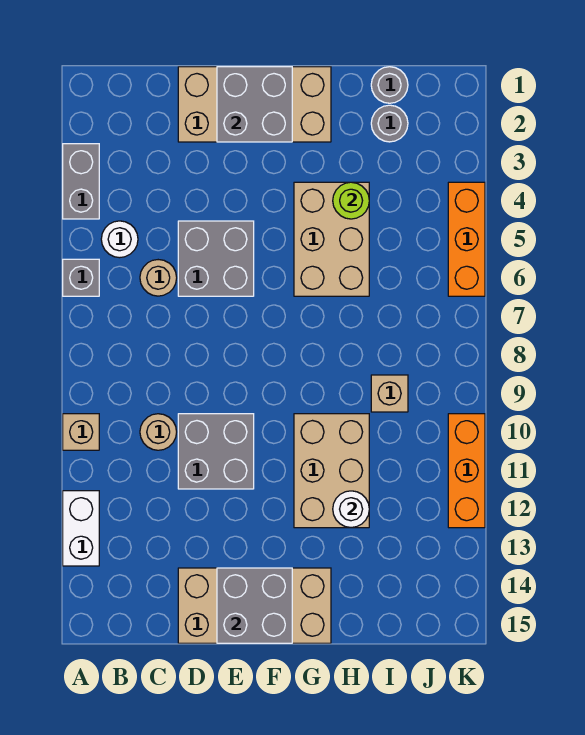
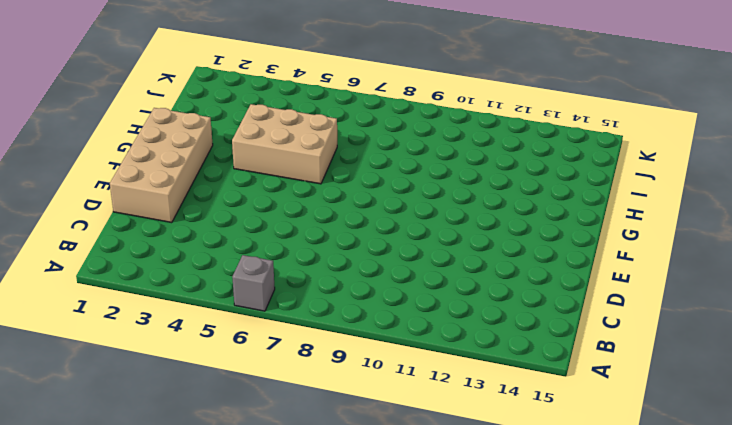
none -> grey 1x2 brick [63,144,99,219]
none -> tan 1x1 brick [63,414,99,450]
none -> white 1x2 brick [63,491,99,566]

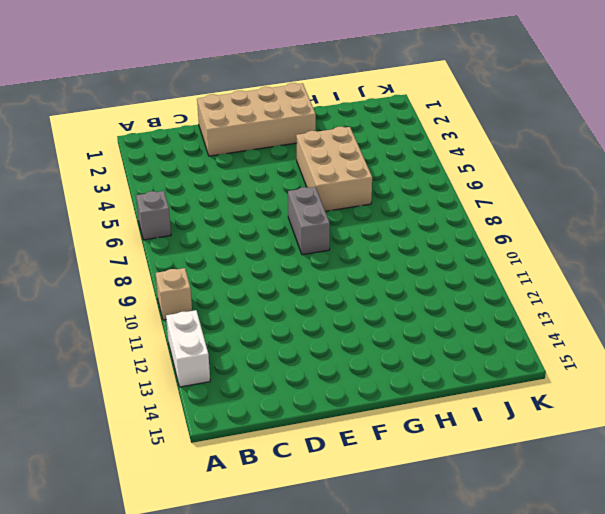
grey 1x2 brick [288,187,330,255] -> grey 1x2 brick moved to [63,144,99,219]
none -> white 1x1 round brick [101,221,138,258]
none -> tan 1x1 round brick [140,260,177,296]
none -> tan 1x1 round brick [140,414,177,450]

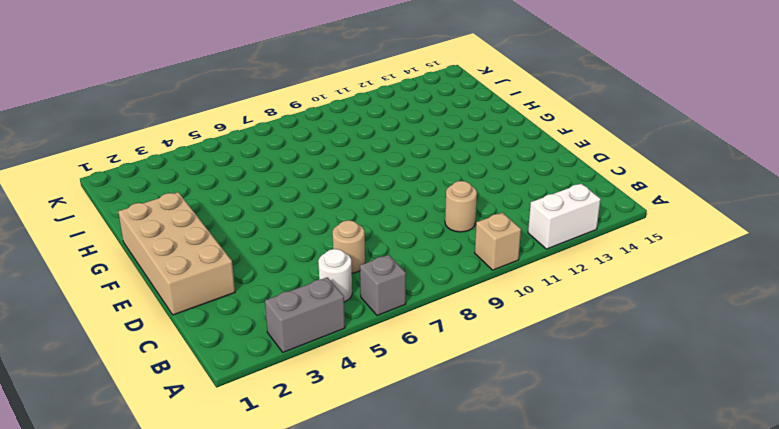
none -> grey 2x2 brick [178,221,254,296]
none -> grey 2x2 brick [178,414,254,489]
none -> tan 2x4 brick [178,568,331,643]

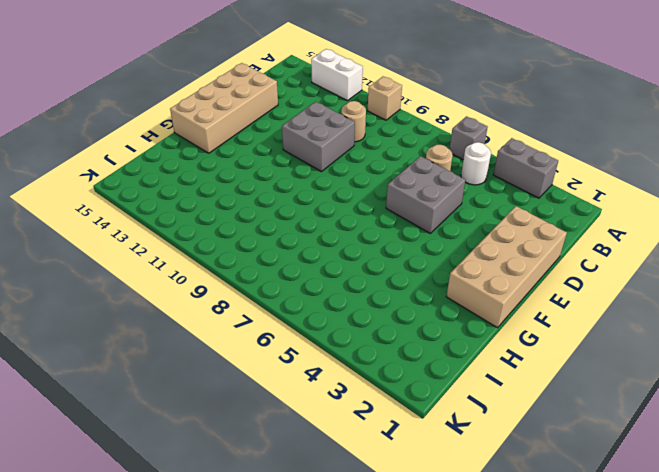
none -> tan 2x3 brick [294,182,369,296]
none -> tan 2x3 brick [294,414,369,528]
none -> grey 1x1 round brick [371,67,408,103]

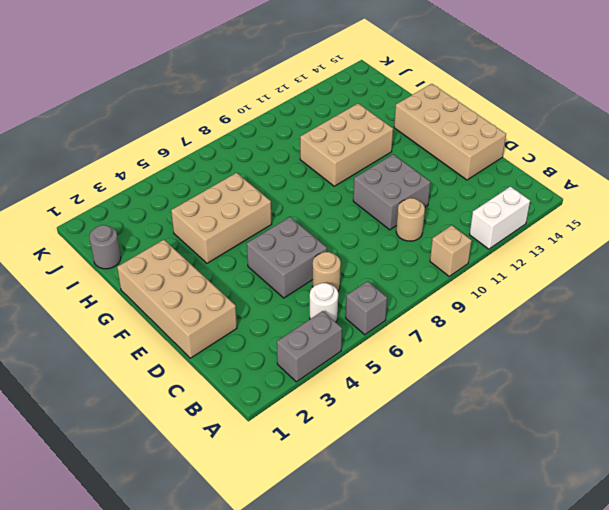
none -> grey 1x1 round brick [371,105,408,142]
none -> tan 1x1 brick [371,375,408,412]
none -> orange 1x3 brick [448,182,485,296]

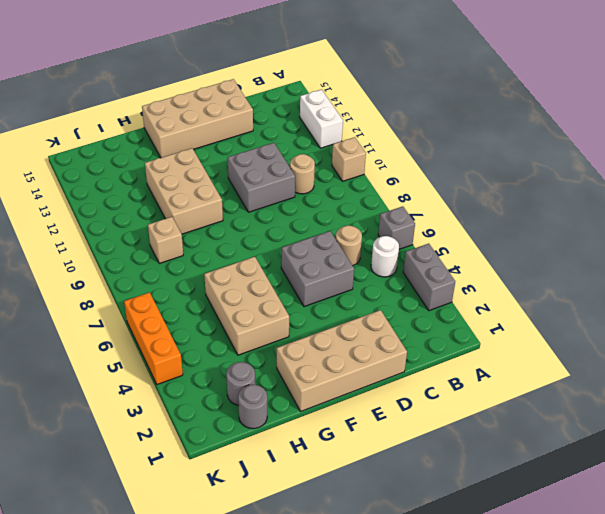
none -> orange 1x3 brick [448,414,485,528]
none -> grey 2x2 brick [217,67,292,142]
none -> grey 2x2 brick [217,568,292,643]

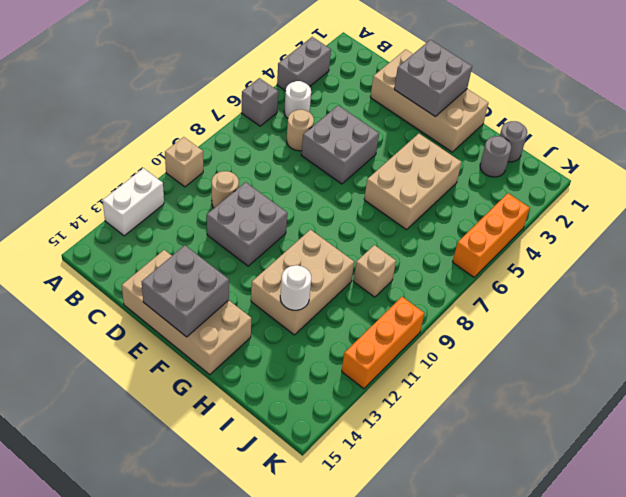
none -> lime 1x1 round brick [333,182,369,219]

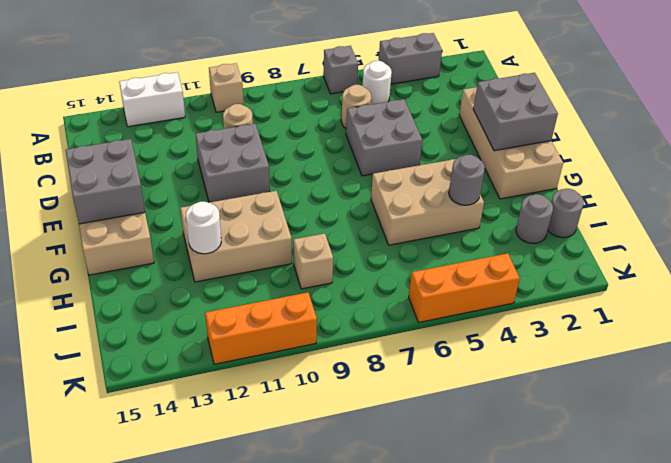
grey 1x1 round brick [449,155,485,205] -> lime 1x1 round brick [333,182,369,219]

